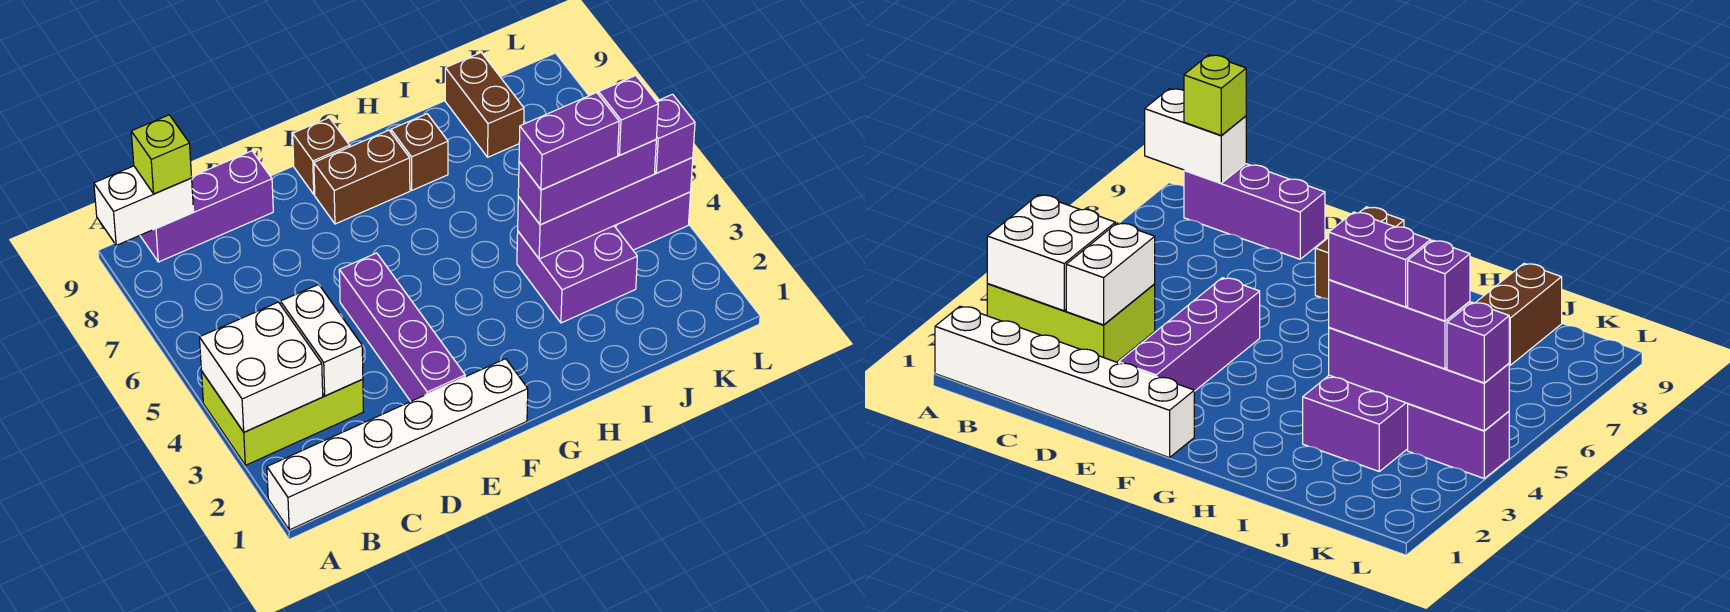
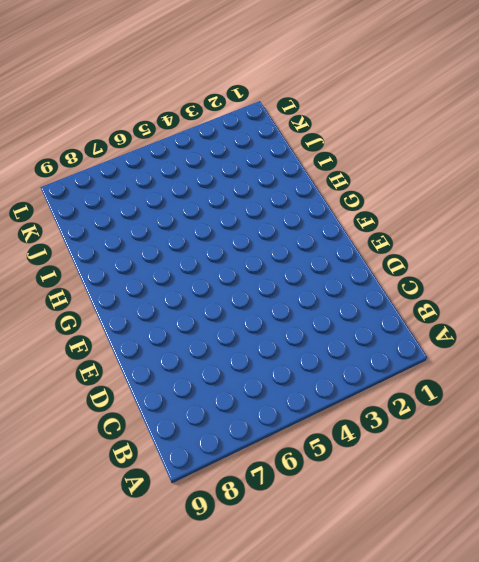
none -> white 1x6 brick [267,359,528,530]
none -> lime 2x3 brick [201,371,363,465]
none -> purple 1x3 brick [140,151,273,262]

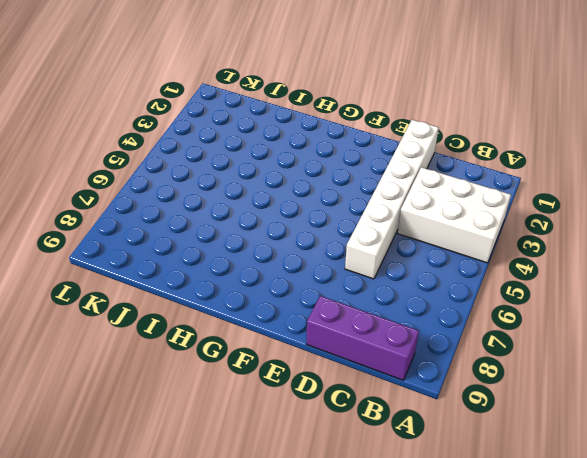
white 2x3 brick [398,167,511,263] -> lime 2x3 brick [201,371,363,465]
white 1x6 brick [345,120,439,279] -> white 1x6 brick turned to [267,359,528,530]
none -> purple 1x4 brick [339,253,465,401]
none -> brown 1x2 brick [314,130,410,224]
none -> brown 1x1 brick [293,118,350,194]

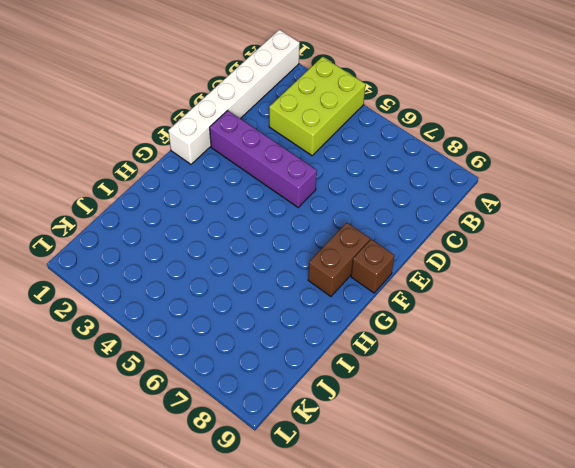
none -> purple 1x3 brick [140,151,273,262]
none -> brown 1x1 brick [391,114,448,190]
none -> purple 2x2 brick [517,226,637,323]

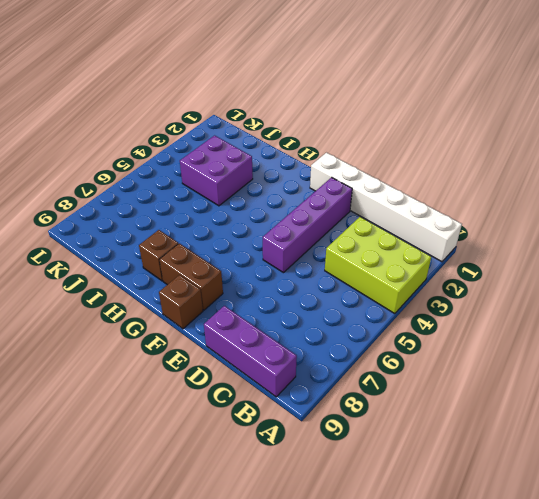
none -> brown 1x2 brick [445,53,524,157]
none -> purple 1x2 brick [615,192,691,250]
none -> white 2x2 brick [199,302,323,432]

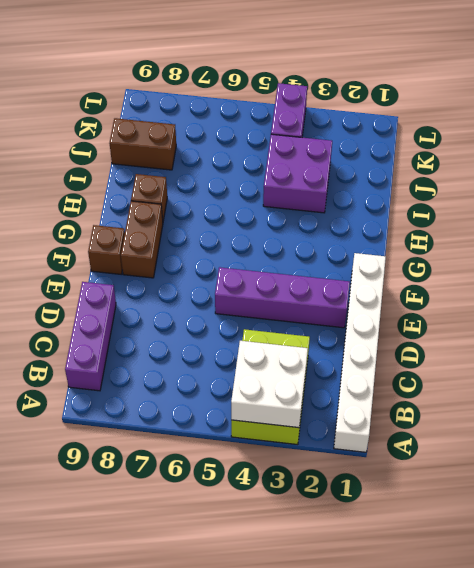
none -> white 1x2 brick [94,166,194,245]
none -> white 1x2 brick [281,284,363,396]
none -> purple 1x4 brick [518,158,693,259]

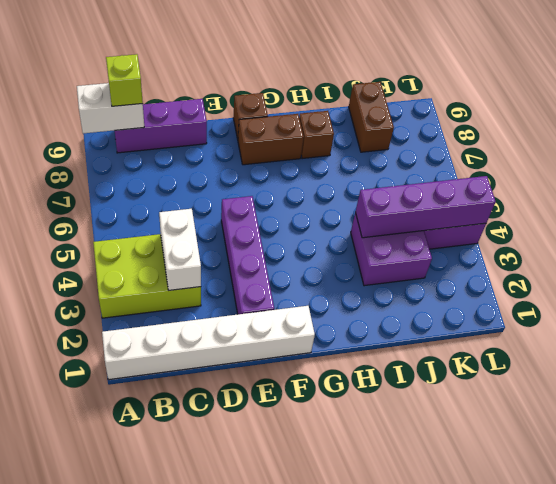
none -> white 2x2 brick [199,302,323,432]
none -> purple 1x3 brick [518,140,656,225]
none -> purple 1x1 brick [655,94,695,173]

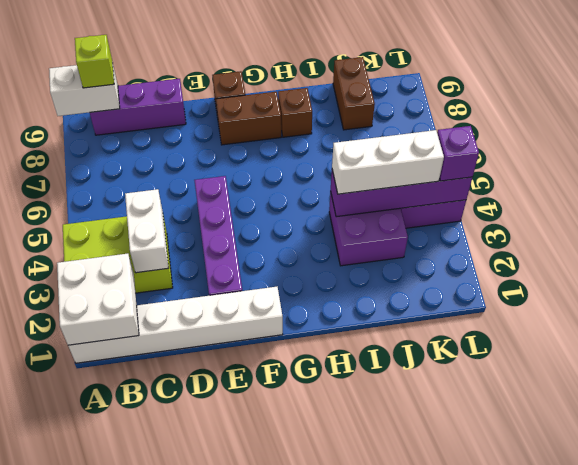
white 2x2 brick [57,254,139,345] -> white 2x2 brick moved to [199,302,323,432]
white 1x3 brick [332,130,444,194] -> purple 1x3 brick [518,140,656,225]
none -> purple 1x2 brick [519,93,619,190]
none -> purple 1x1 brick [599,76,658,155]

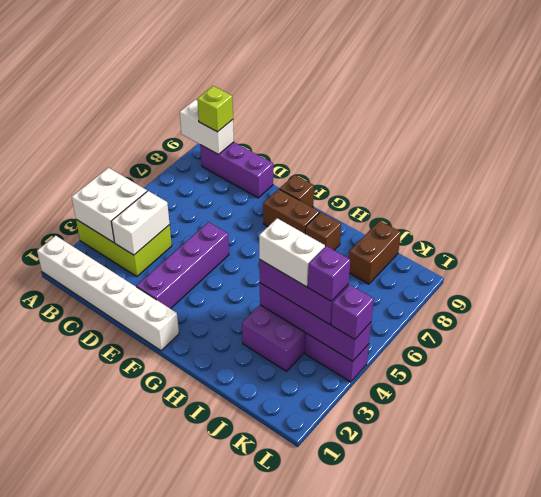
white 1x2 brick [259,218,325,287] -> purple 1x2 brick [519,93,619,190]

